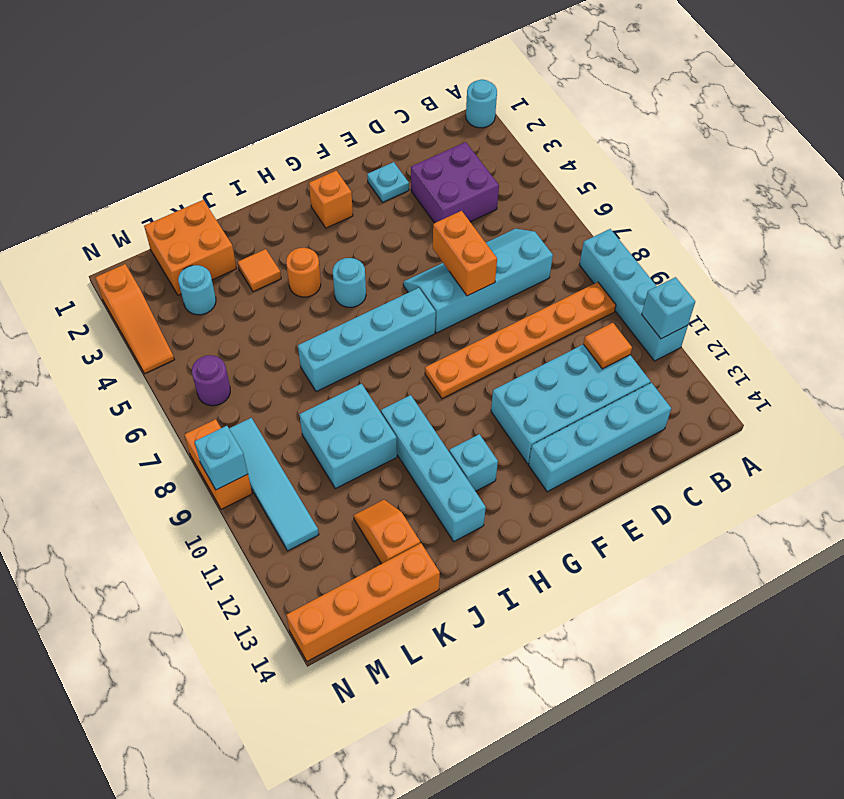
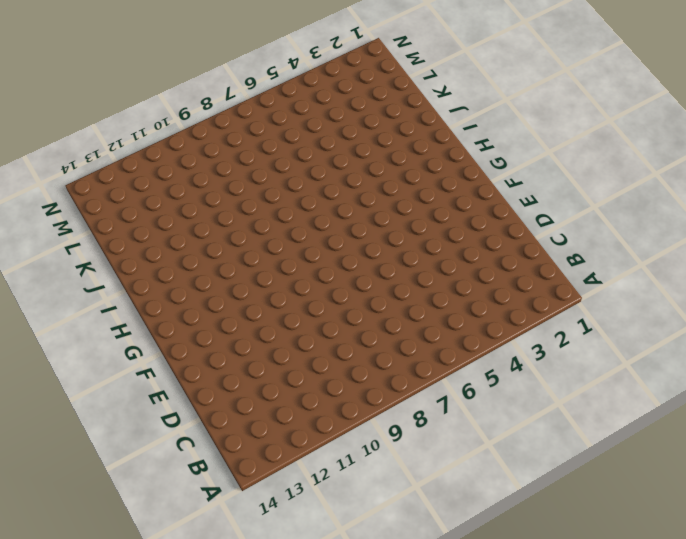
none -> cyan 1x1 round brick [466,79,497,128]
none -> cyan 1x4 brick [579,229,688,361]
none -> orange 1x6 plate [425,282,616,399]

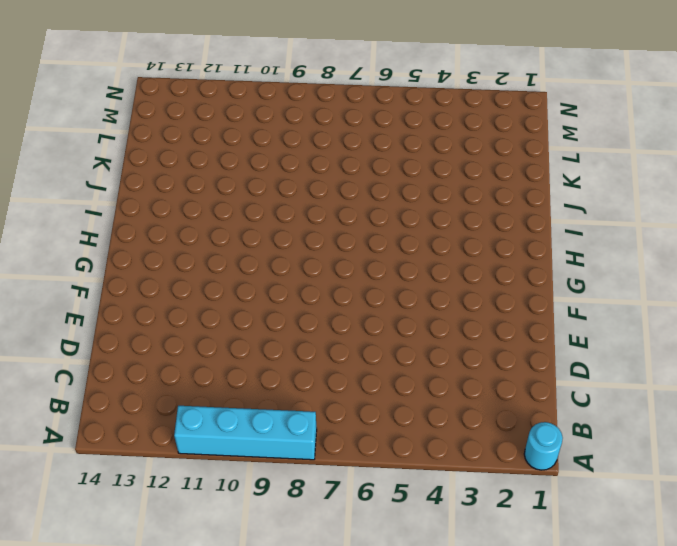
none -> orange 1x6 plate [425,282,616,399]
none -> purple 2x2 brick [411,142,499,223]
none -> cyan 2x4 slope [403,229,553,333]

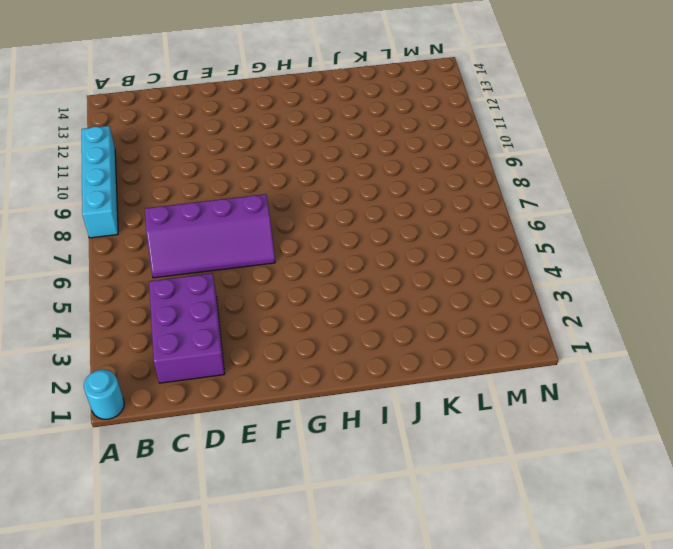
purple 2x3 brick [149,273,225,383] -> purple 2x2 brick [411,142,499,223]
purple 2x4 slope [145,194,275,278] -> cyan 2x4 slope [403,229,553,333]
none -> orange 1x6 plate [425,282,616,399]
none -> cyan 2x4 brick [491,344,650,464]
none -> cyan 1x4 brick [529,383,671,492]

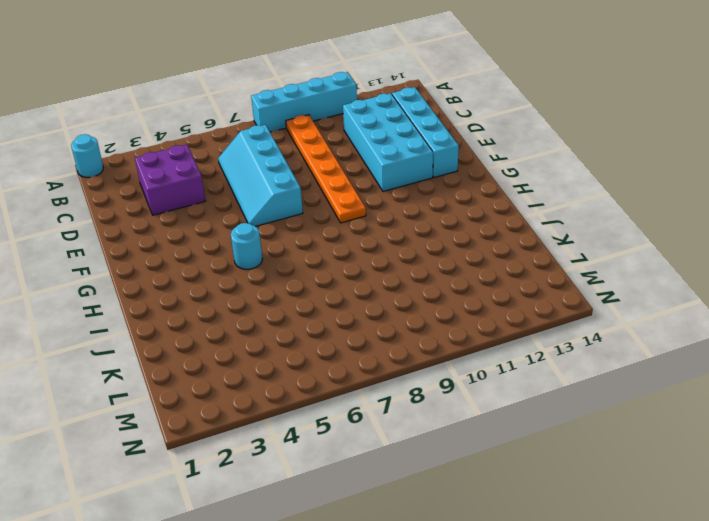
none -> cyan 1x1 plate [367,162,409,202]
none -> orange 1x1 brick [309,171,353,228]
none -> cyan 1x4 brick [298,288,436,392]

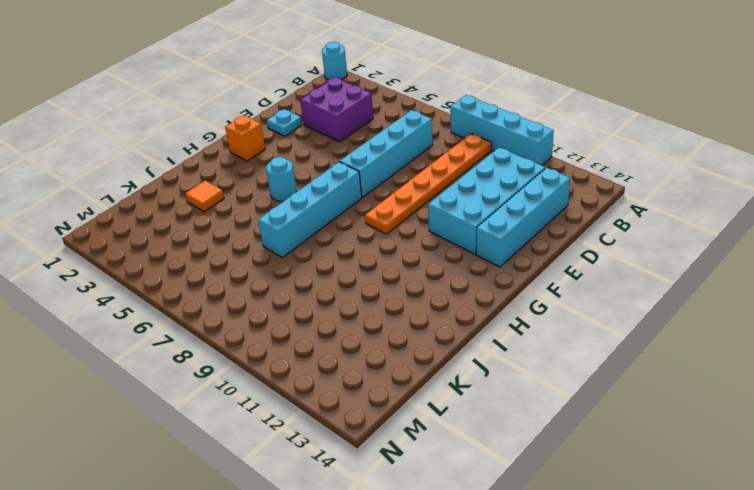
none -> cyan 1x1 brick [449,434,498,491]
none -> orange 1x1 round brick [286,248,321,297]
none -> cyan 1x4 brick [381,395,486,541]

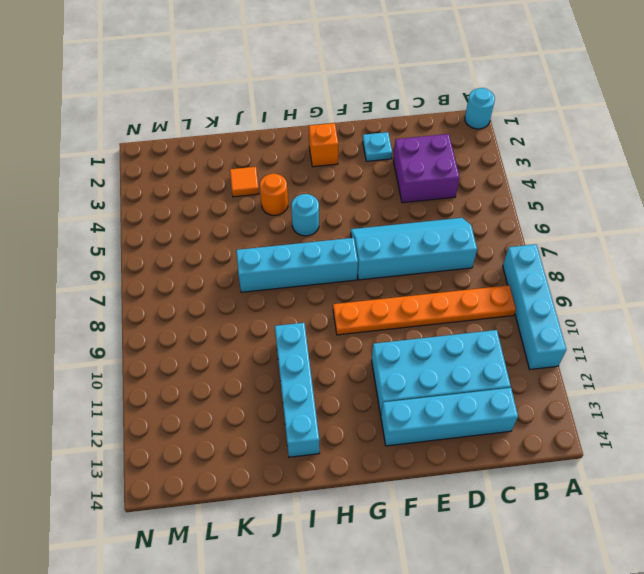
none -> cyan 1x1 brick [449,434,498,491]
none -> cyan 2x2 brick [299,384,397,489]
none -> orange 2x2 brick [144,200,237,295]

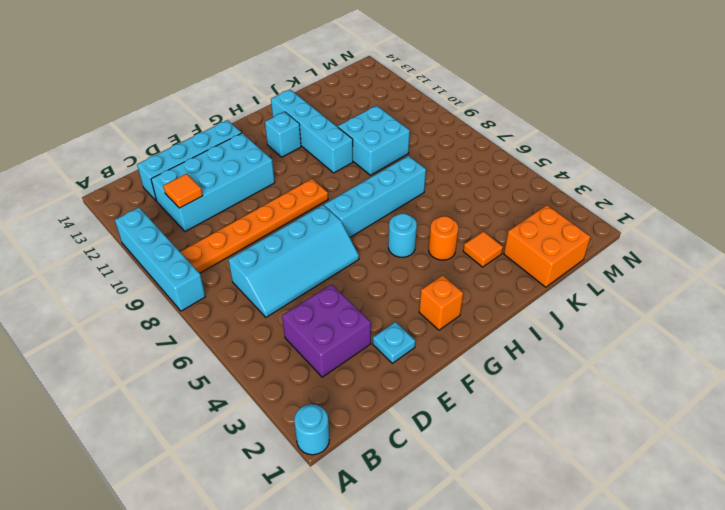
none -> orange 1x2 slope [354,500,420,564]
none -> orange 1x4 brick [286,543,440,661]
none -> cyan 1x1 round brick [178,265,216,315]

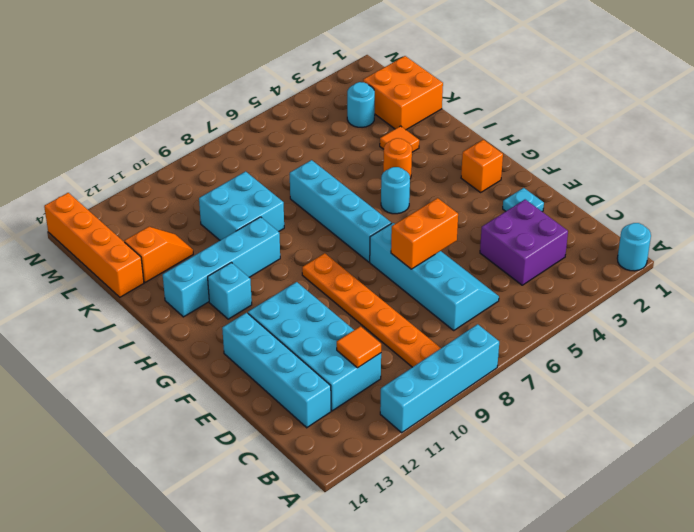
none -> purple 1x1 round brick [192,355,230,406]
none -> cyan 1x4 tile [229,418,319,551]
none -> orange 1x3 slope [95,264,174,374]

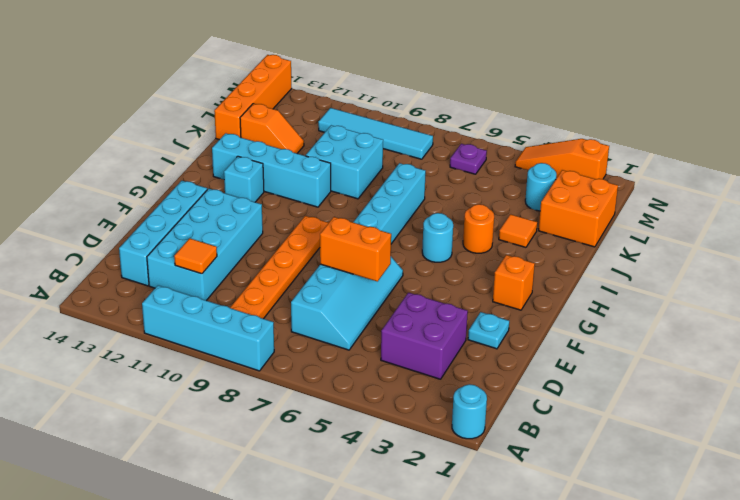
purple 1x1 plate [450,144,487,174] -> purple 1x1 round brick [192,355,230,406]
none -> orange 1x2 brick [184,419,252,509]
none -> cyan 1x1 brick [642,277,695,339]
none -> cyan 1x1 brick [194,426,248,490]

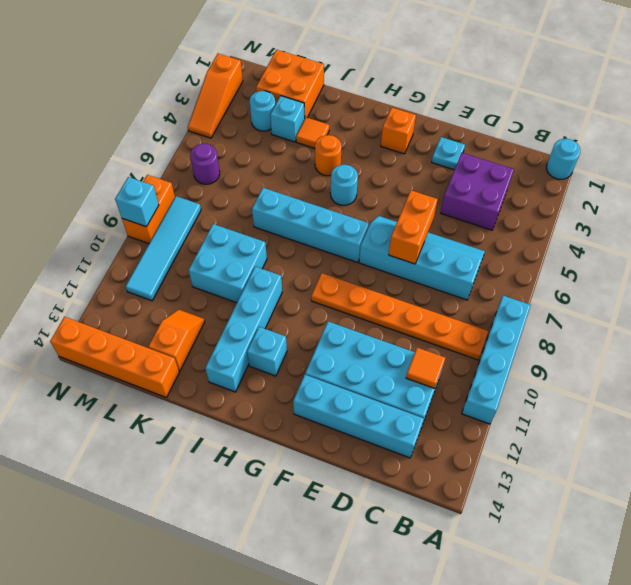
cyan 1x1 brick [270,96,305,142] -> cyan 1x1 brick moved to [642,277,695,339]

